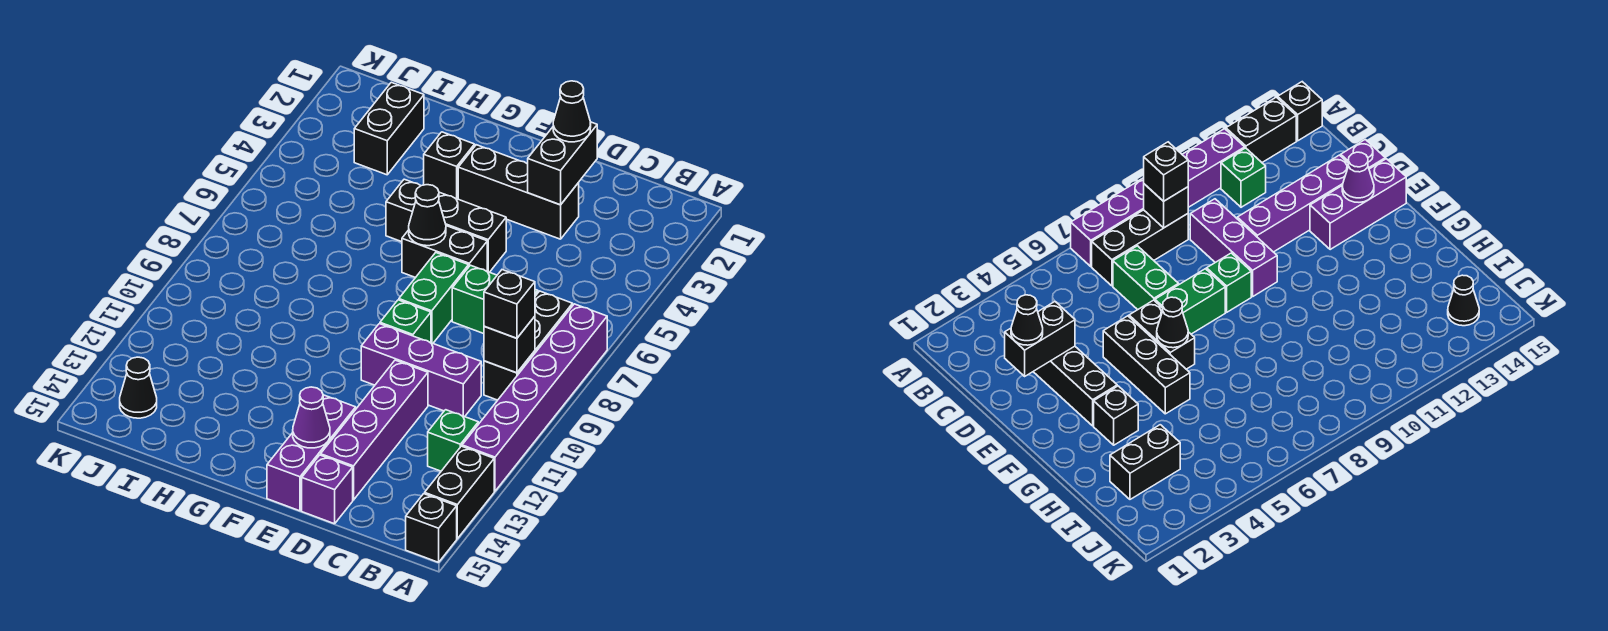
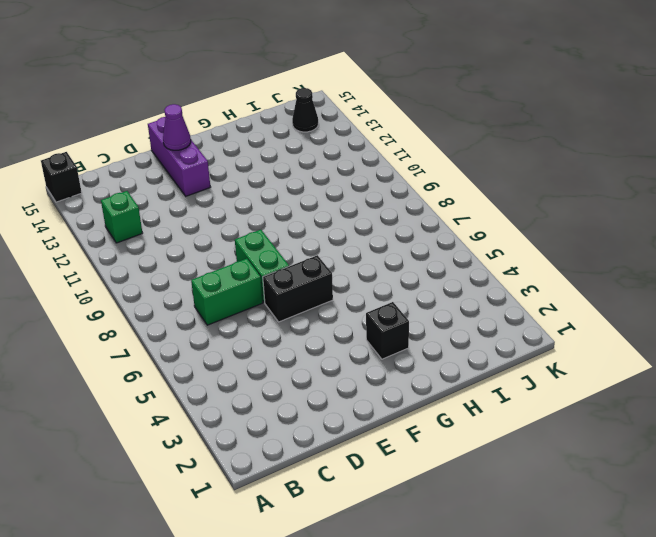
none -> purple 1x6 brick [462,304,607,491]
none -> black 1x2 brick [425,446,494,539]
none -> black 1x3 brick [484,291,573,400]

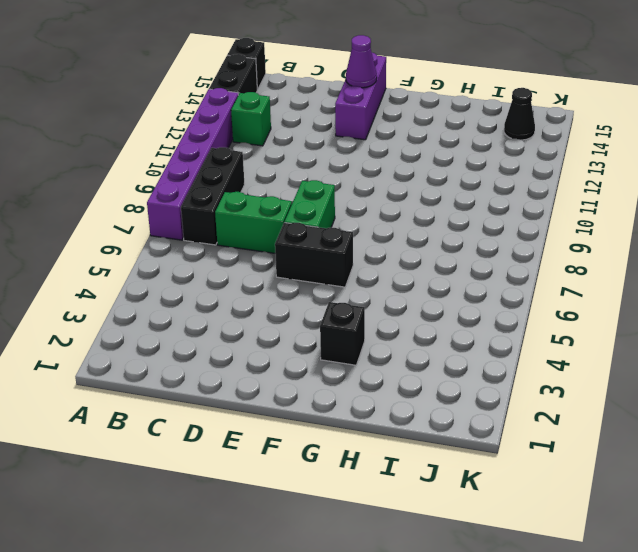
none -> purple 1x3 brick [361,324,481,417]
none -> black 1x3 brick [458,145,579,239]
none -> purple 1x4 brick [321,360,428,500]

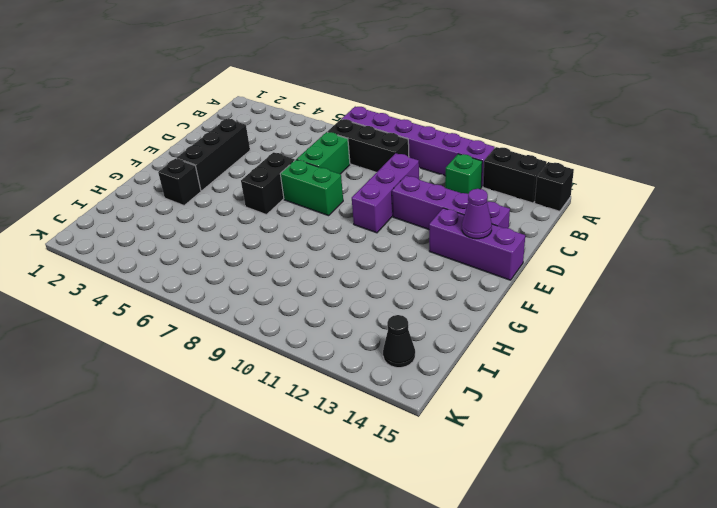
none -> purple 1x1 brick [302,455,353,524]
none -> black 1x3 brick [386,179,506,272]
none -> green 1x1 brick [380,300,431,343]

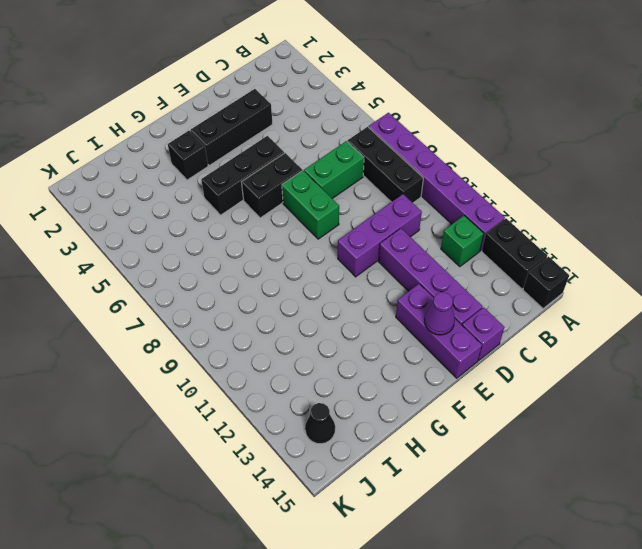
none -> green 1x1 brick [380,300,431,343]
none -> black 1x2 brick [354,82,424,175]
none -> black 1x1 brick [484,316,535,373]

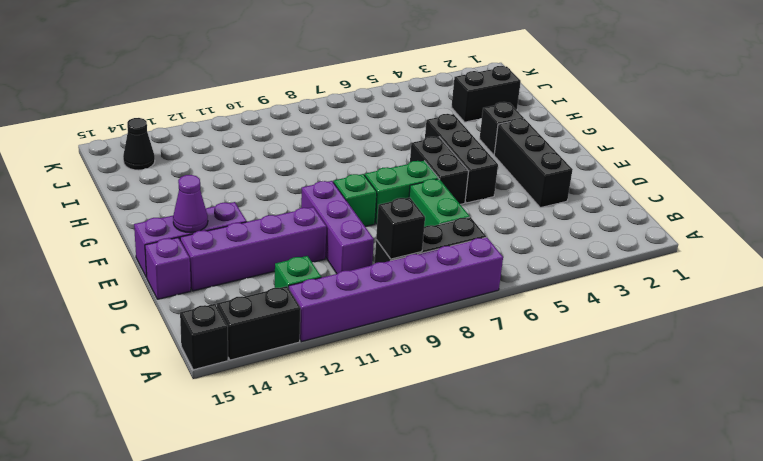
none -> black 1x2 brick [528,122,597,205]
none -> black 1x1 cone [409,185,446,246]
none -> black 1x1 brick [484,270,535,338]

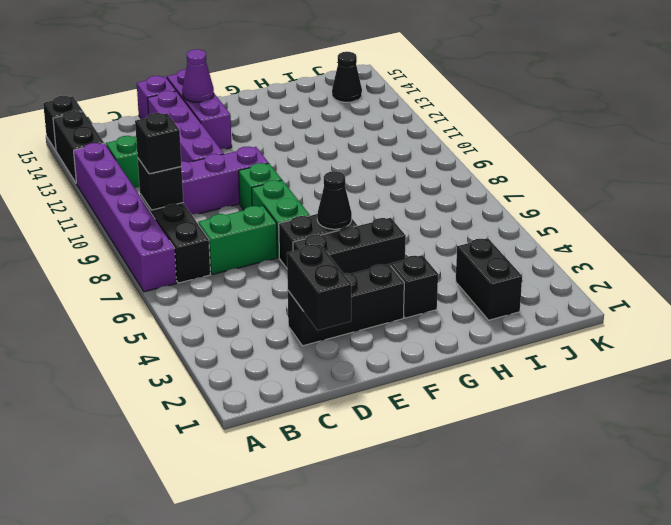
none -> black 1x1 cone [553,81,591,142]

